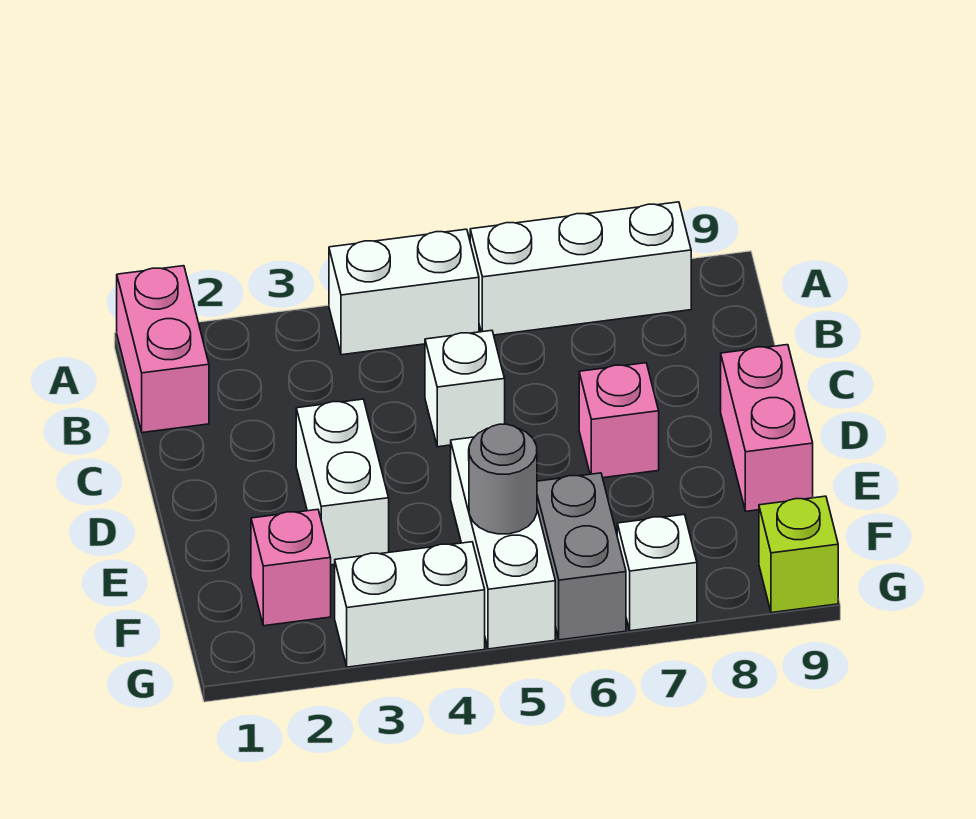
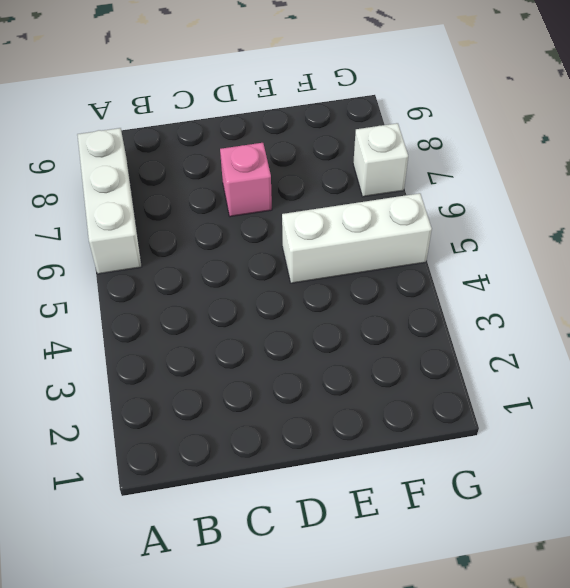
none -> pink 1x2 brick [117,266,209,433]
none -> white 1x2 brick [329,229,479,355]
none -> white 1x1 brick [425,330,505,447]

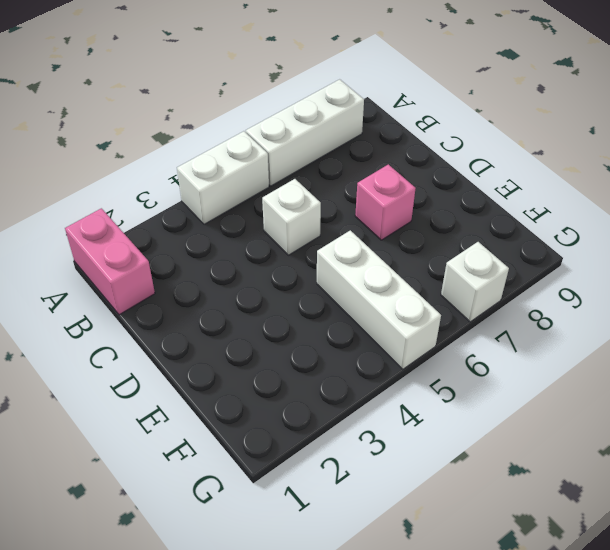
none -> white 1x2 brick [296,399,389,565]
none -> pink 1x2 brick [721,345,813,511]
none -> pink 1x1 brick [251,509,331,626]

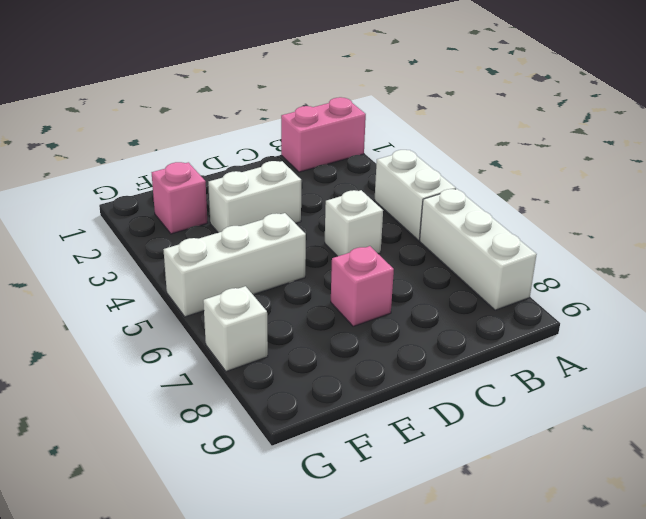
none -> pink 1x2 brick [721,345,813,511]
none -> grey 1x2 brick [537,473,626,640]
none -> white 1x2 brick [335,542,485,667]

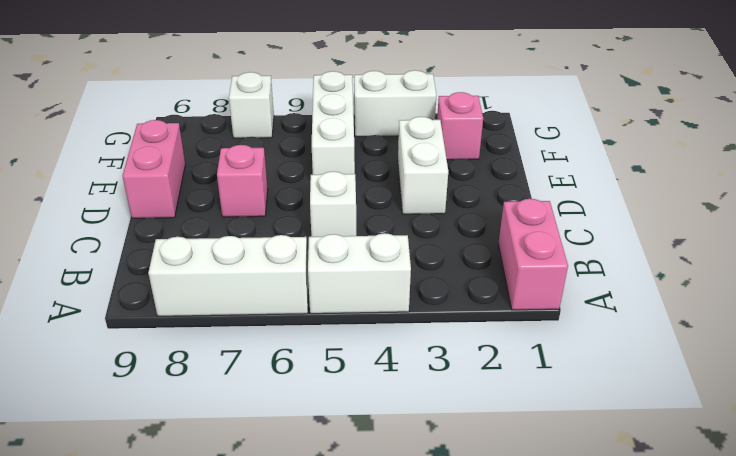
none -> grey 1x2 brick [537,473,626,640]
none -> lime 1x1 brick [759,496,838,613]
none -> grey 1x1 round brick [469,424,537,534]

